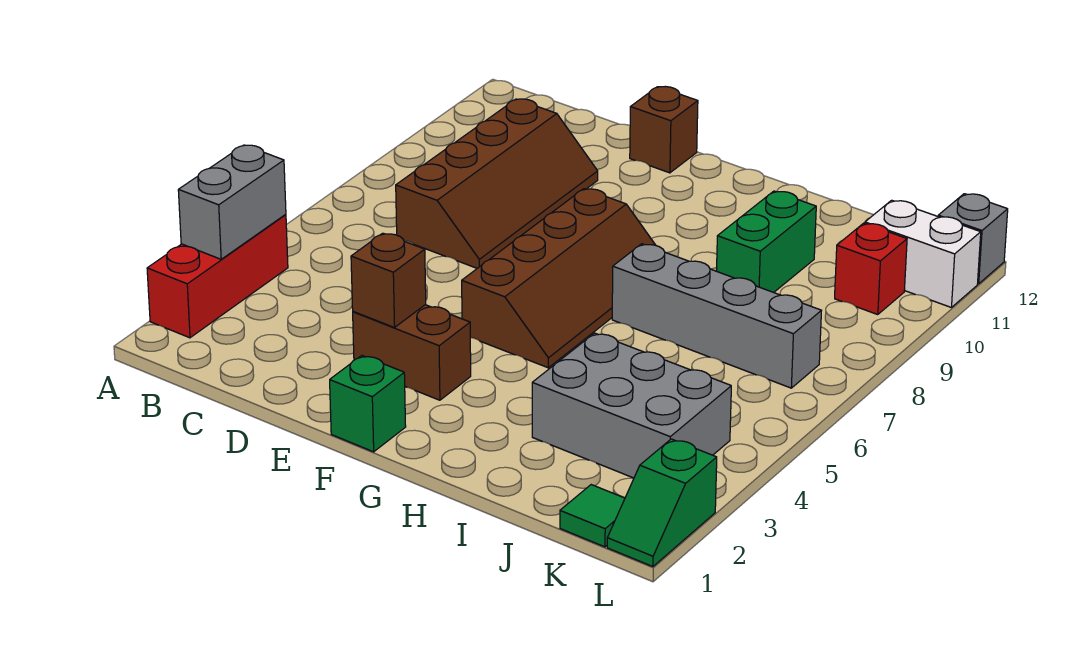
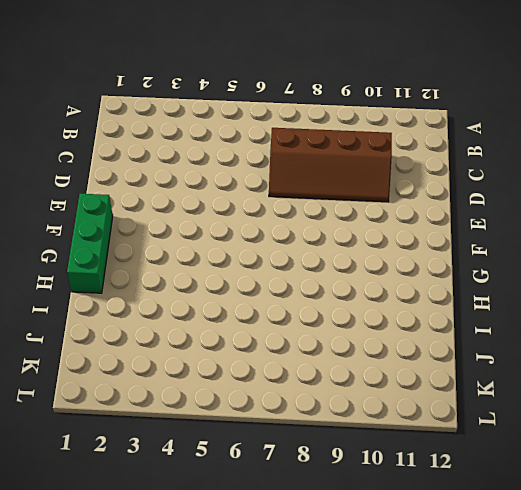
green 1x3 brick [67,194,113,293] -> green 1x1 brick [330,356,406,452]
none -> red 1x3 brick [147,215,288,338]
none -> brown 1x2 brick [353,305,471,400]
none -> brown 1x1 brick [630,86,698,173]

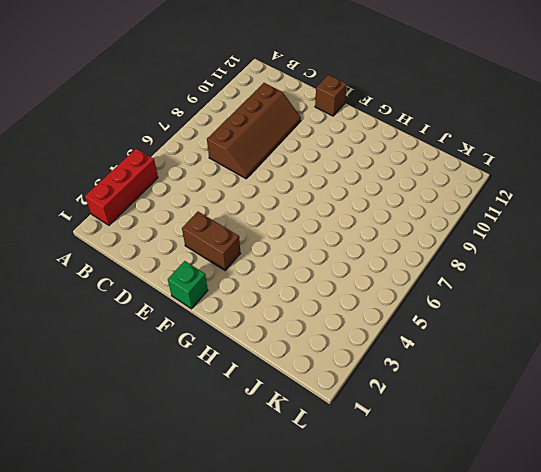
none -> brown 2x4 slope [462,189,655,368]
none -> grey 1x4 brick [612,244,821,388]
none -> grey 2x3 brick [532,333,731,478]

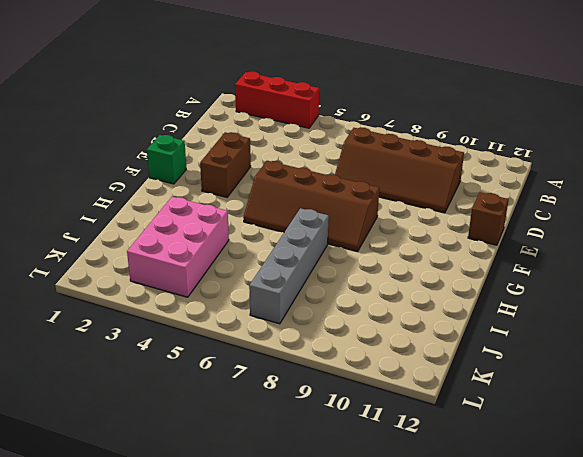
pink 2x3 brick [127,197,229,297] -> grey 2x3 brick [532,333,731,478]
none -> green 1x2 brick [717,191,816,293]
none -> green 1x1 tile [560,485,625,547]
none -> red 1x1 brick [835,223,907,315]

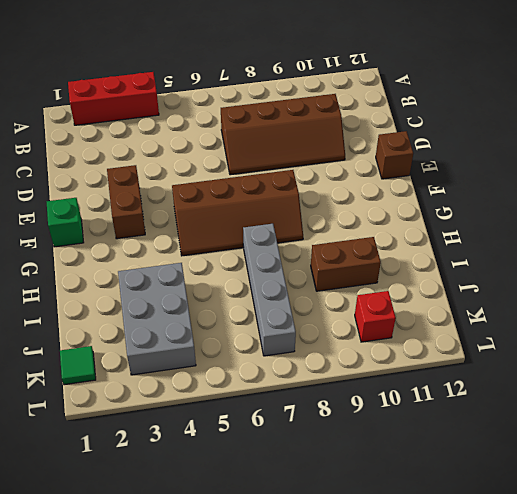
brown 1x2 brick [311,237,381,291] -> green 1x2 brick [717,191,816,293]
none -> white 1x2 brick [865,200,981,308]
none -> green 1x2 slope [607,439,717,567]
none -> grey 1x1 brick [938,194,1008,284]

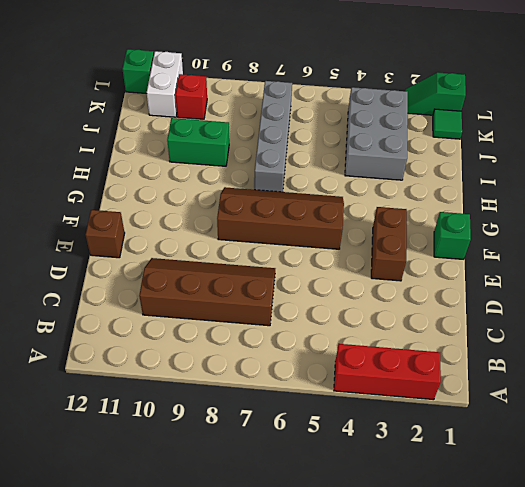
green 1x2 slope [405,72,466,115] -> green 1x2 slope turned to [607,439,717,567]
green 1x1 brick [122,49,154,94] -> grey 1x1 brick [938,194,1008,284]
none -> grey 1x2 brick [178,145,286,259]
none -> brown 1x1 brick [351,233,426,328]

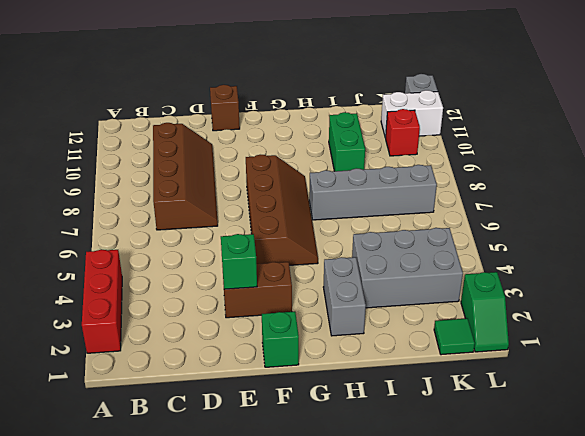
green 1x1 brick [221,234,257,289] -> brown 1x1 brick [351,233,426,328]
grey 1x2 brick [323,257,366,336] -> grey 1x2 brick moved to [178,145,286,259]

